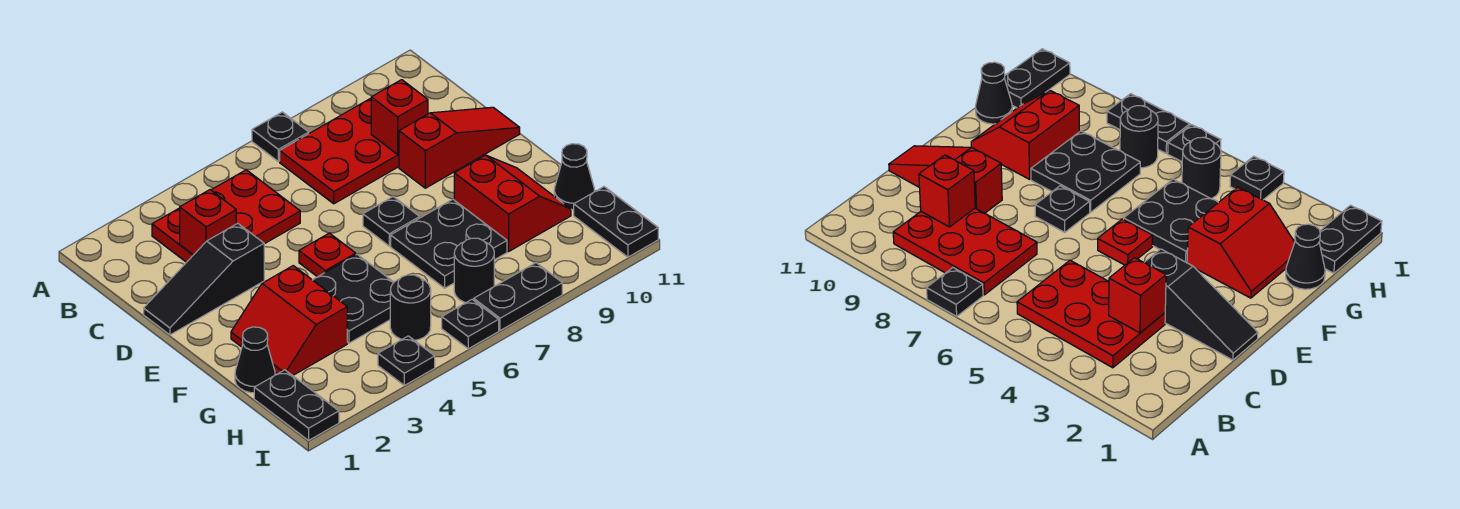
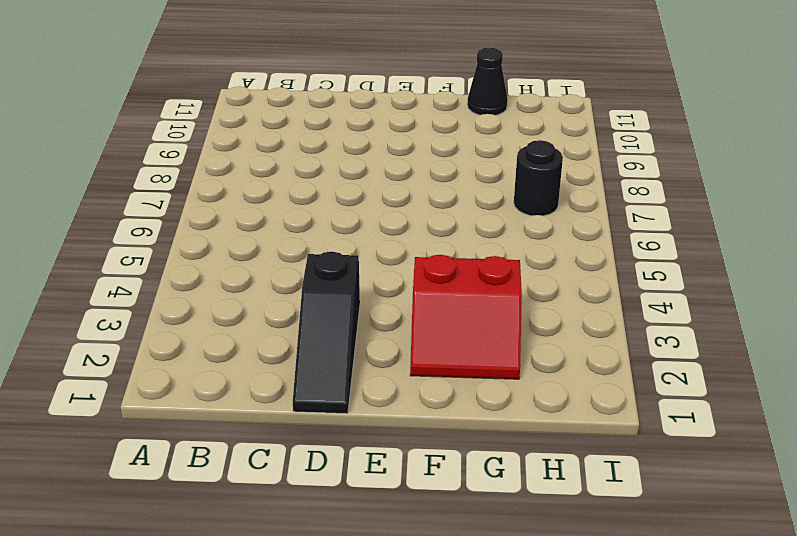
none -> black 1x1 plate [252,112,309,162]
none -> red 2x3 plate [152,170,300,262]
none -> red 2x3 plate [280,98,399,204]

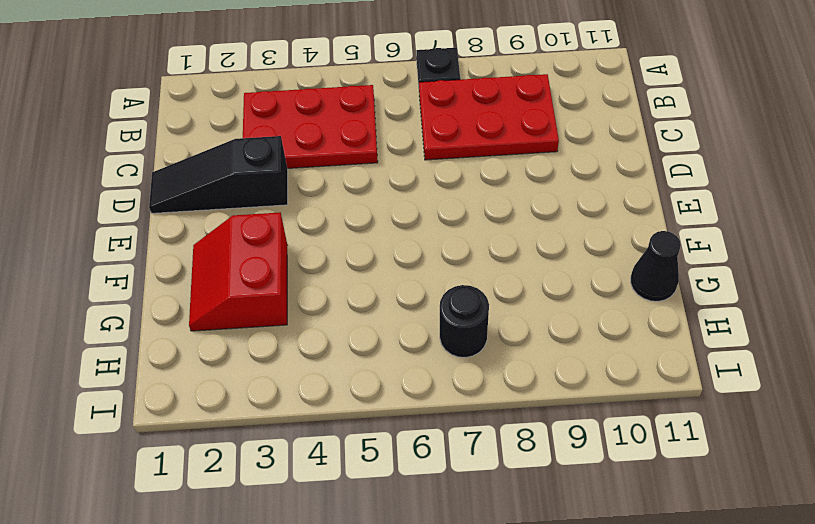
none -> red 1x3 slope [399,107,520,188]
none -> red 1x1 plate [299,233,356,277]
none -> black 1x1 plate [363,197,420,246]

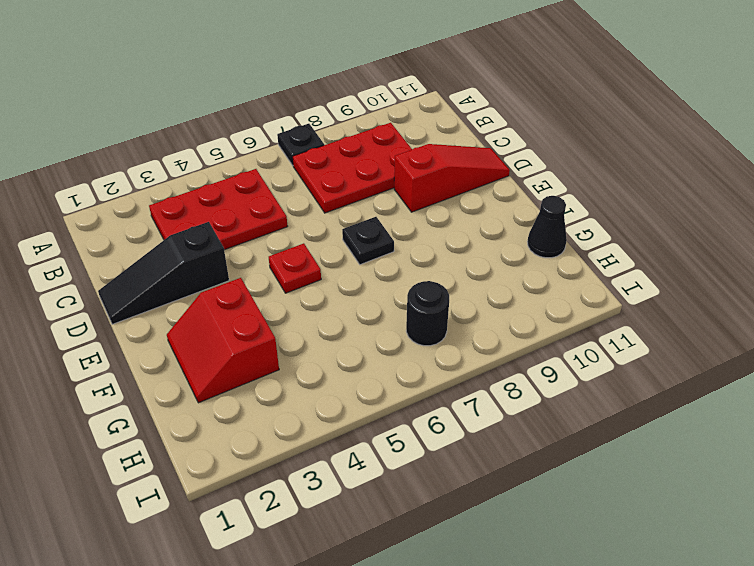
none -> black 2x2 plate [313,254,394,343]
none -> black 2x2 plate [391,199,507,288]
none -> red 2x2 slope [454,155,571,252]

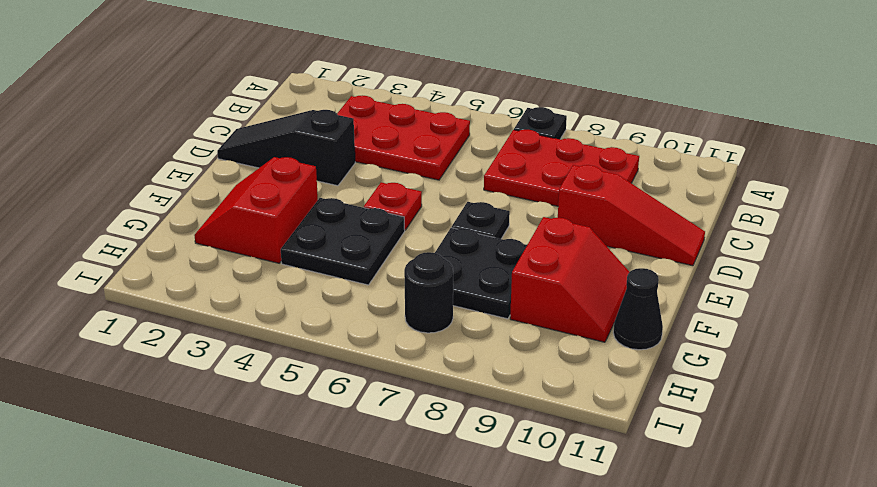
none -> black 1x1 cone [235,327,275,393]
none -> black 1x2 plate [254,370,339,440]
none -> black 1x1 round brick [390,275,431,340]

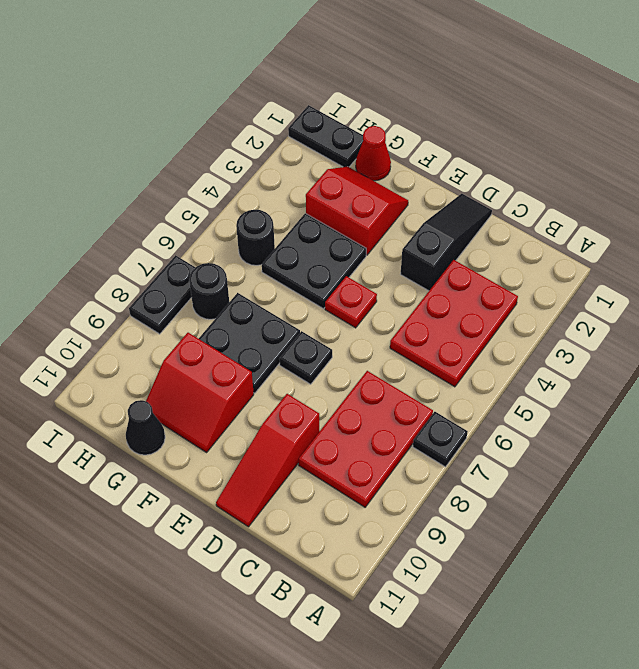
red 1x1 cone [356,126,391,181] -> black 1x1 cone [235,327,275,393]
none -> black 1x2 plate [574,187,658,257]
none -> black 1x1 plate [378,336,435,385]
none -> black 1x1 plate [442,299,499,349]

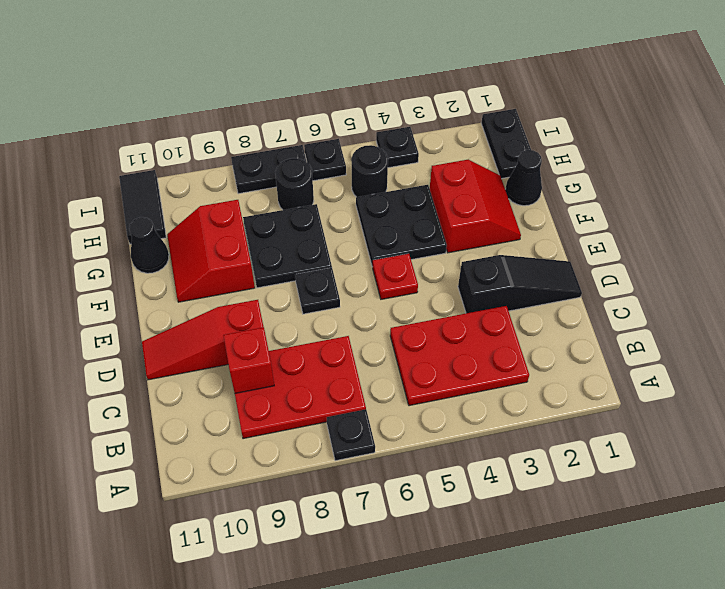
black 1x2 tile [119,170,166,244] -> black 1x2 plate [574,187,658,257]
none -> red 1x1 brick [180,190,236,255]

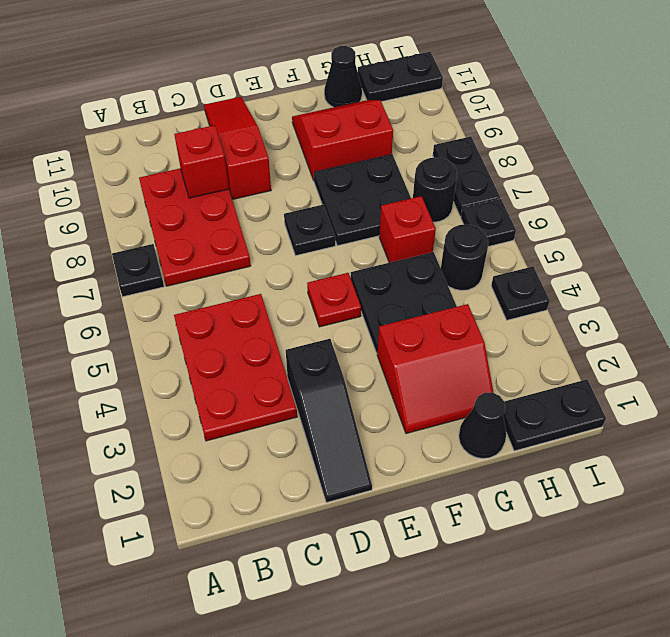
red 1x1 brick [379,196,436,263] -> red 1x1 brick moved to [180,190,236,255]

